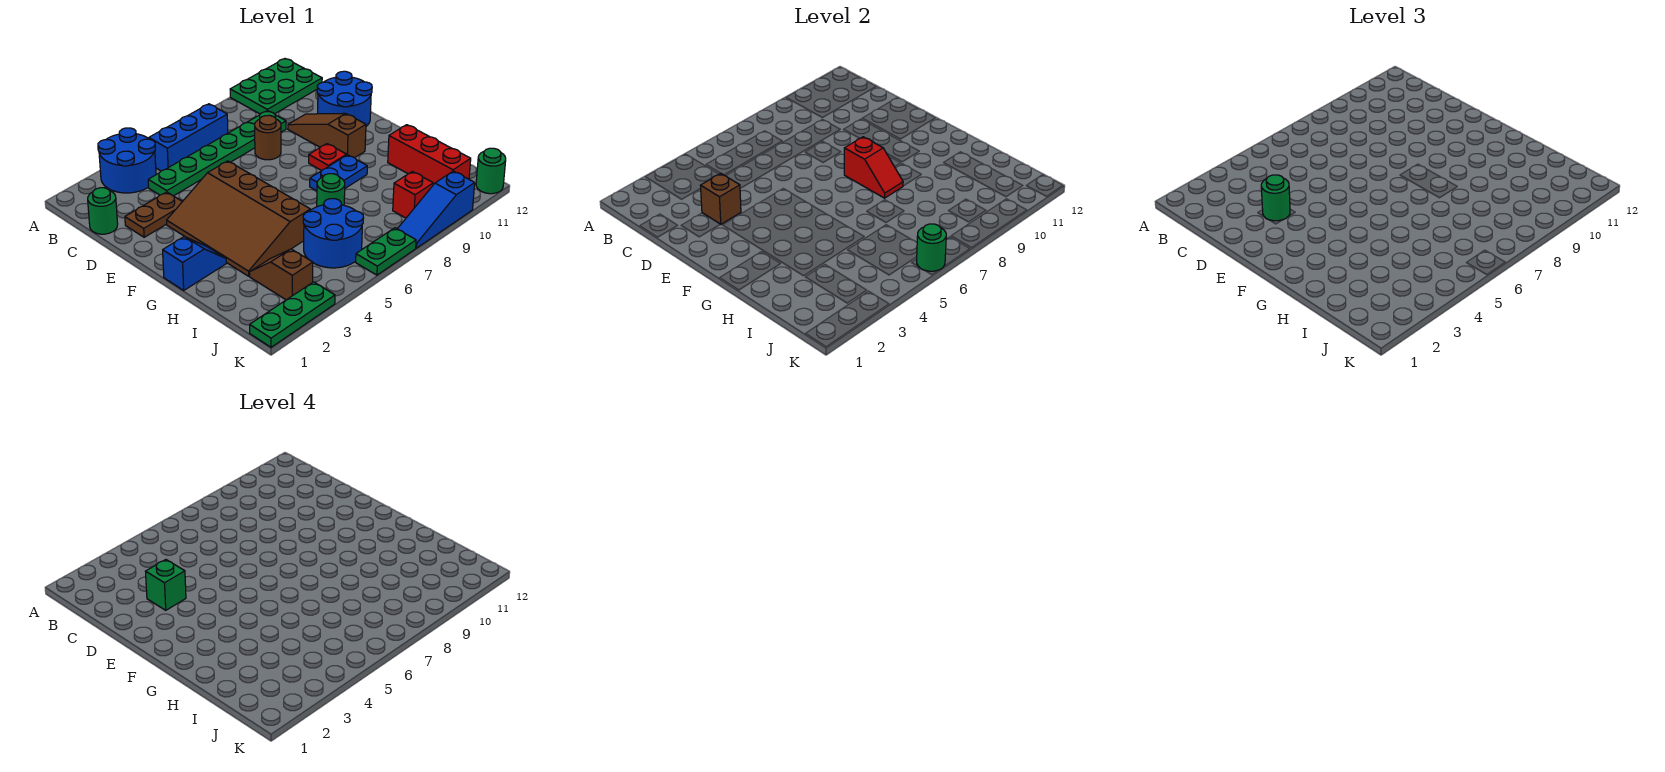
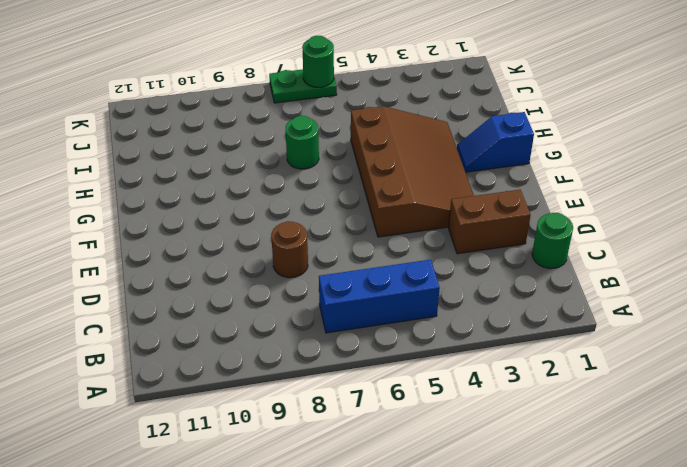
brown 1x2 brick [448,190,530,254] -> brown 1x2 plate [125,192,182,237]
none -> blue 2x2 round brick [98,128,156,193]
none -> green 2x3 plate [230,59,322,114]
none -> green 1x6 plate [148,111,286,196]

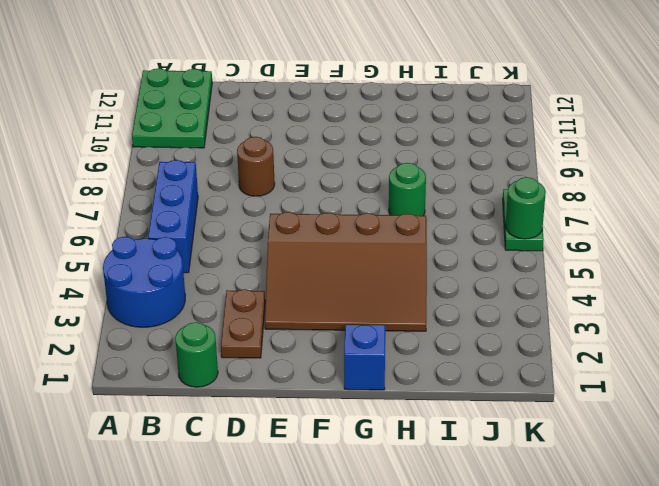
none -> green 1x6 plate [148,111,286,196]
none -> brown 1x3 slope [288,113,366,158]
none -> blue 2x2 round brick [317,71,372,126]

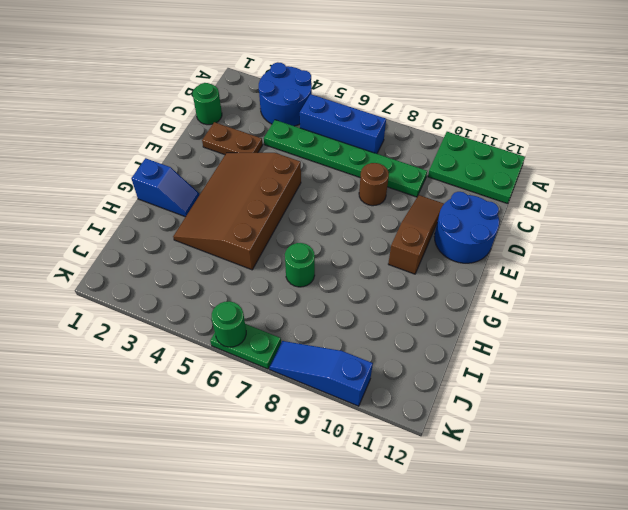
none -> red 1x1 plate [309,144,347,171]
none -> blue 1x2 plate [310,155,367,191]
none -> red 1x3 brick [388,125,471,185]

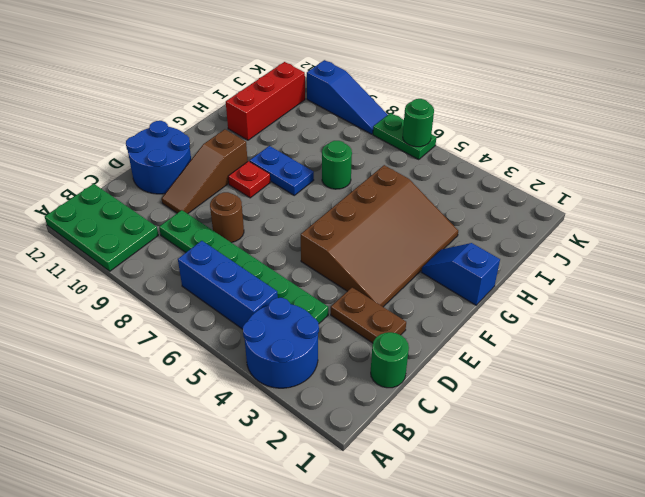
none -> brown 1x2 slope [250,249,313,300]
none -> blue 2x2 round brick [303,199,364,268]
none -> red 1x1 brick [393,171,433,218]

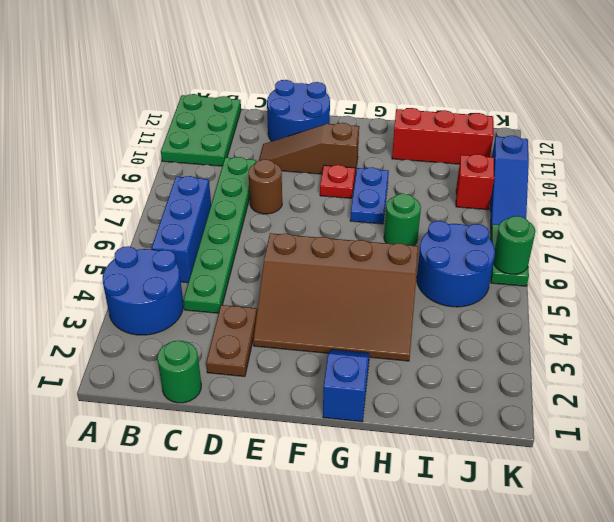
none -> brown 1x2 slope [250,249,313,300]
none -> green 1x3 plate [250,282,335,347]
none -> green 1x1 round brick [476,148,506,194]

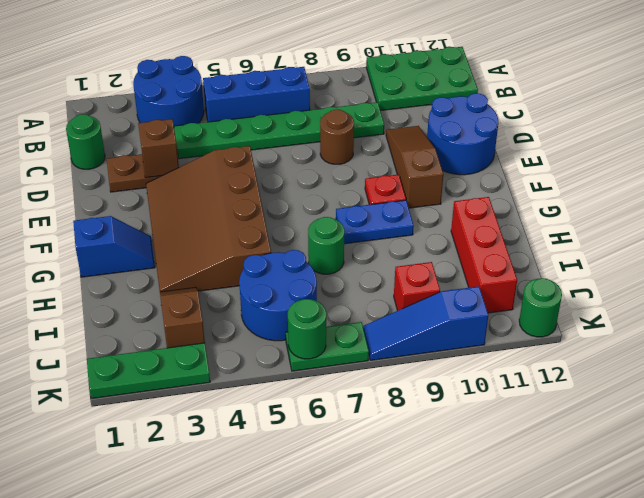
none -> red 1x2 slope [844,137,903,198]
none -> green 1x1 round brick [1261,175,1290,221]
none -> green 1x1 brick [145,560,186,610]

